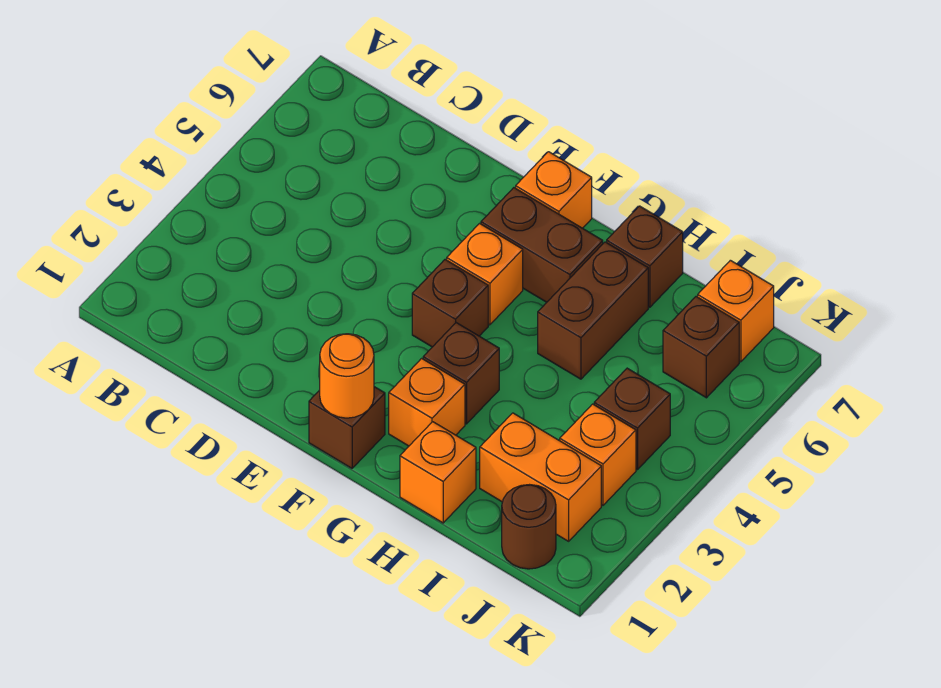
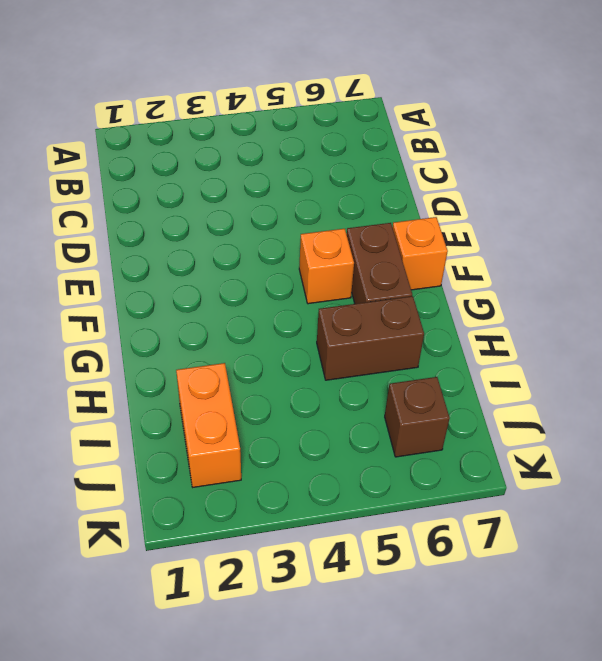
none -> brown 1x1 brick [309,387,385,468]
none -> brown 1x1 brick [412,260,488,347]
none -> orange 1x1 brick [389,358,465,446]

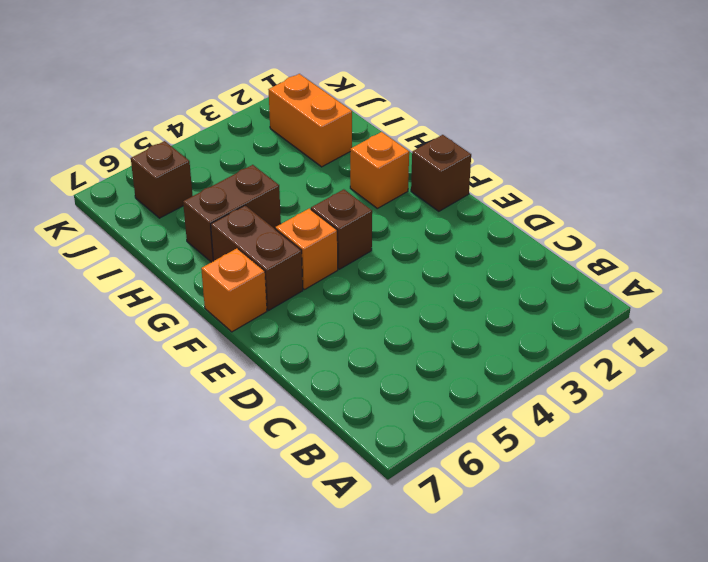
none -> brown 1x1 brick [423,323,499,424]
none -> orange 1x1 brick [400,422,476,523]
none -> brown 1x1 brick [607,206,683,307]

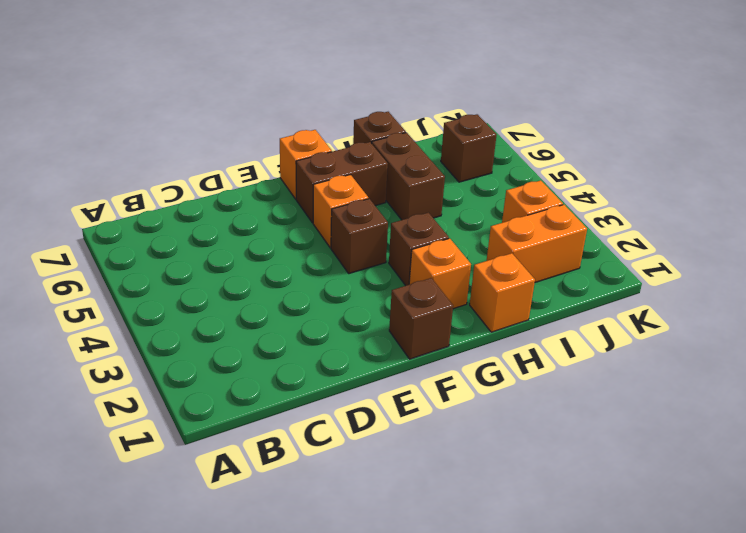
none -> brown 1x1 round brick [502,485,556,569]
none -> brown 1x1 brick [594,368,670,470]
none -> orange 1x1 brick [698,260,774,362]

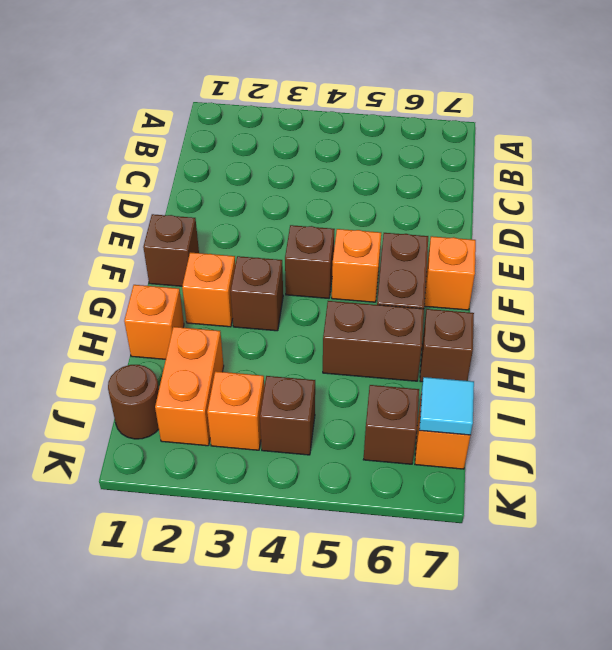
cyan 1x1 tile [419,377,474,435] -> none
none -> orange 1x1 round brick [320,334,374,418]

